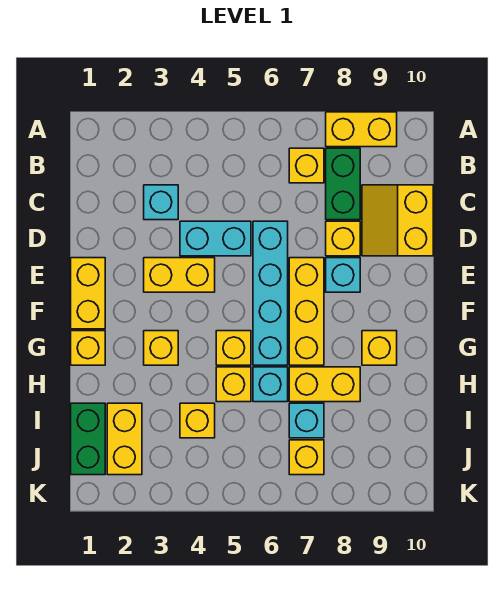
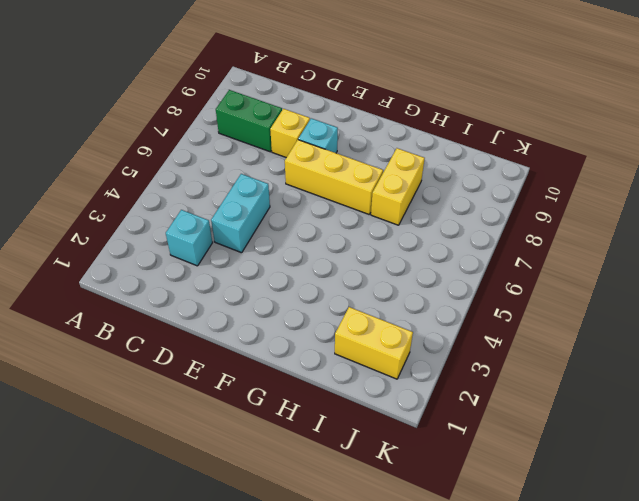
none -> yellow 1x2 brick [326,112,397,147]
none -> yellow 1x1 brick [289,148,324,183]
none -> yellow 2x2 slope [362,185,433,256]

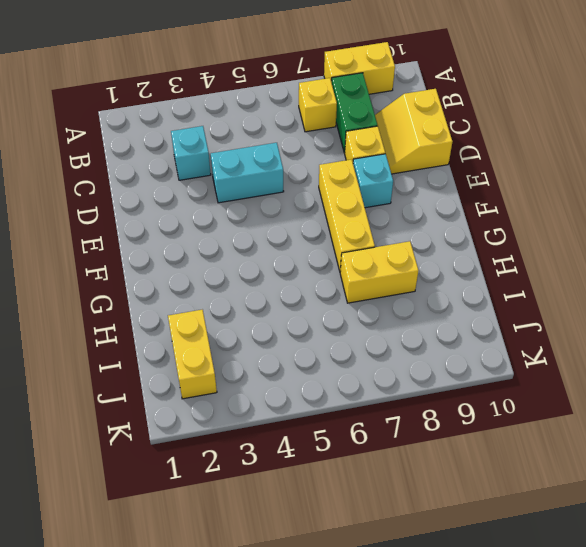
none -> cyan 1x4 brick [253,221,288,365]
none -> yellow 1x2 brick [71,258,105,329]
none -> yellow 1x2 brick [144,258,215,292]

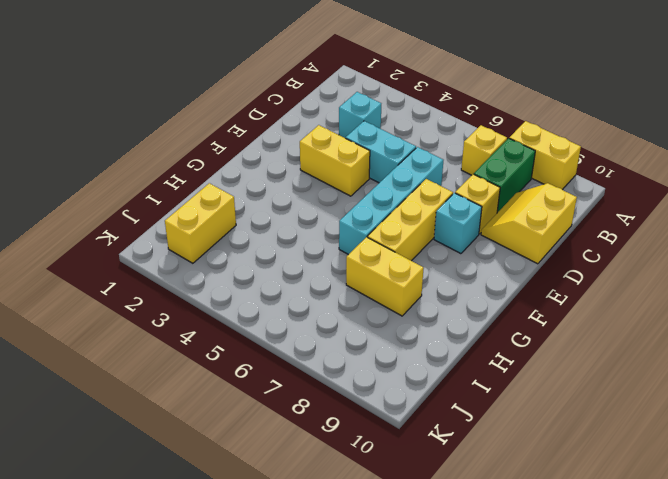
none -> yellow 1x2 brick [71,258,105,329]
none -> yellow 1x1 brick [71,331,105,365]
none -> yellow 1x1 brick [144,331,178,365]

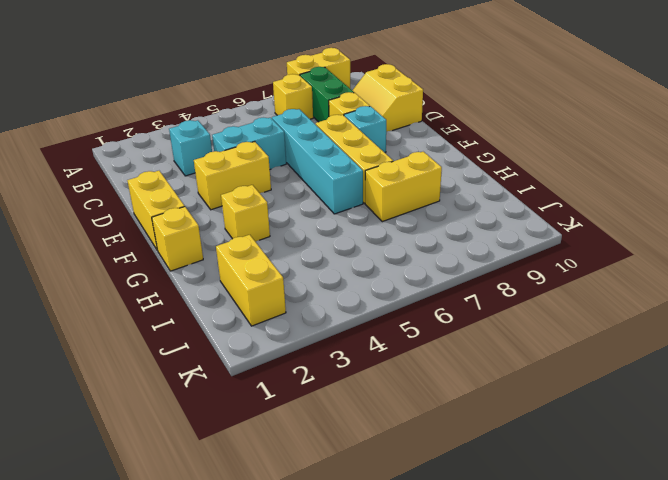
none -> yellow 1x1 brick [216,331,251,365]
none -> yellow 1x1 brick [362,331,397,365]
none -> yellow 1x1 brick [216,367,251,402]

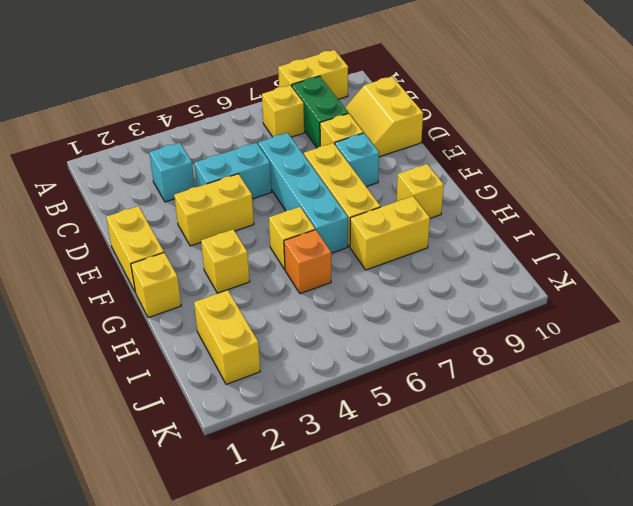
orange 1x1 brick [284,230,331,294] -> yellow 1x1 brick [216,367,251,402]
none -> cyan 1x1 brick [253,367,288,402]
none -> green 1x2 brick [71,403,105,475]
none -> yellow 1x1 brick [180,403,215,438]

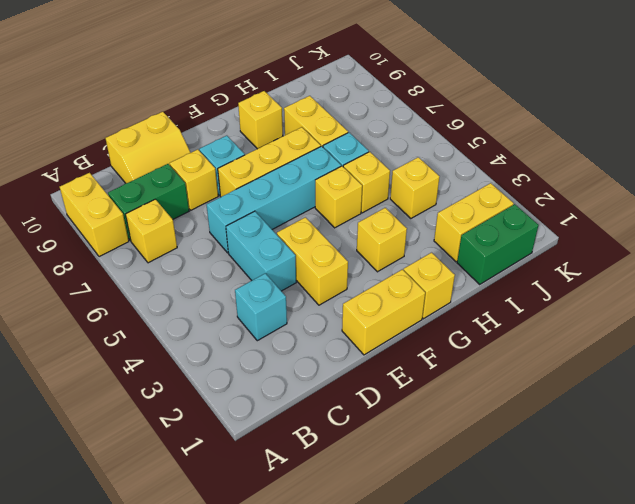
none -> cyan 1x1 brick [289,403,324,438]
none -> yellow 1x1 brick [289,440,324,475]

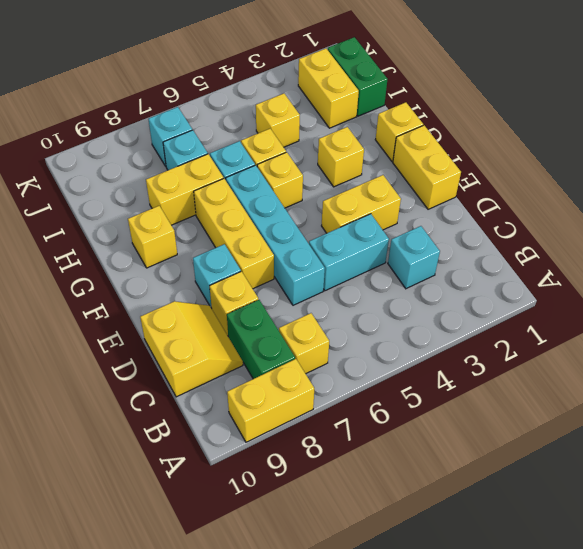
cyan 1x1 brick [148,107,192,166] -> yellow 1x1 brick [289,440,324,475]

